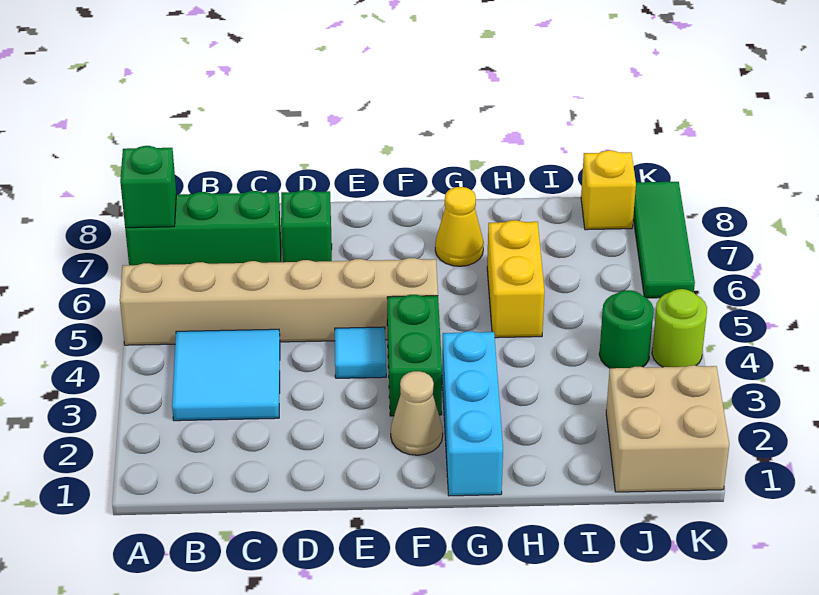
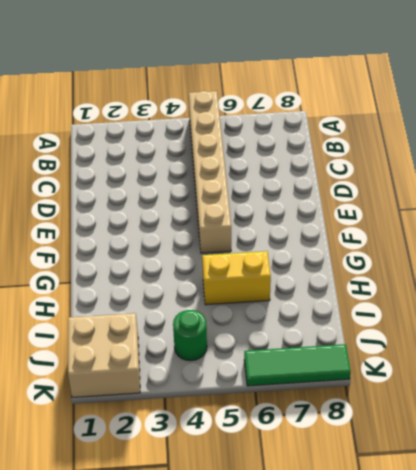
none -> green 1x3 brick [125,191,281,265]
none -> cyan 2x2 tile [172,329,280,421]
none -> green 1x1 brick [281,190,332,262]

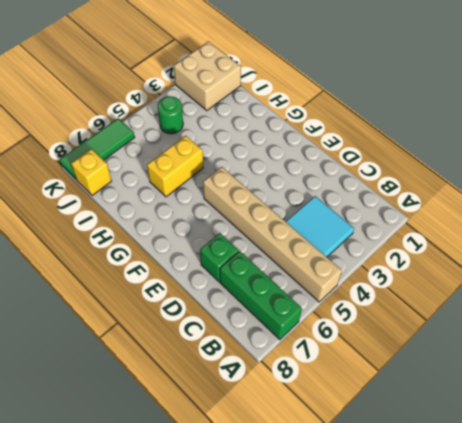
none -> cyan 1x1 tile [335,327,386,378]
none -> tan 1x1 cone [391,371,443,455]
none -> green 1x2 brick [387,295,442,416]

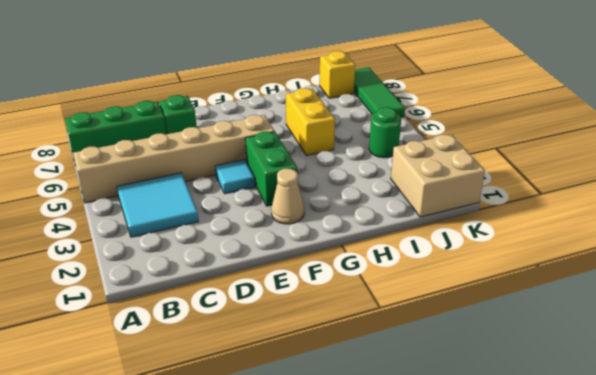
none -> cyan 1x3 brick [442,331,503,496]
none -> yellow 1x1 cone [435,187,484,266]
none -> lime 1x1 round brick [652,289,707,367]

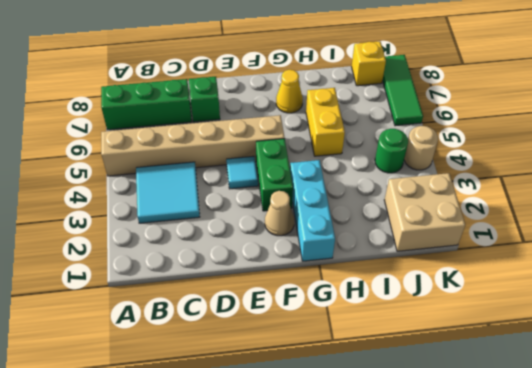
tan 1x1 round brick [404,126,438,170] -> lime 1x1 round brick [652,289,707,367]
none -> green 1x1 brick [120,146,176,228]

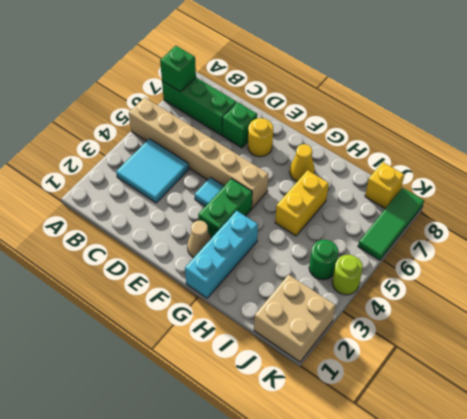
yellow 1x1 round brick [248,118,273,157] -> none

